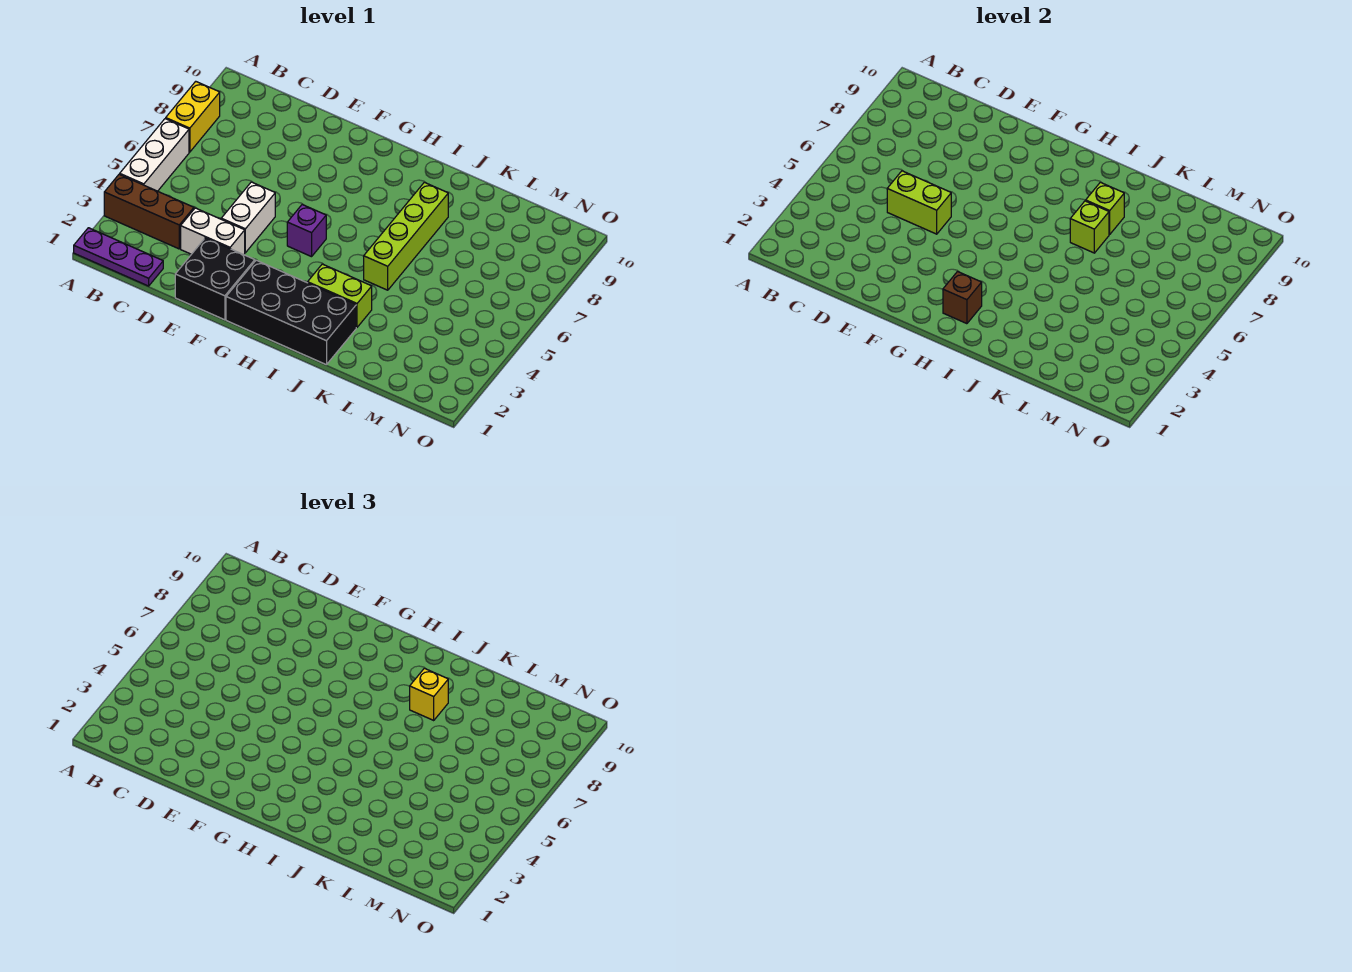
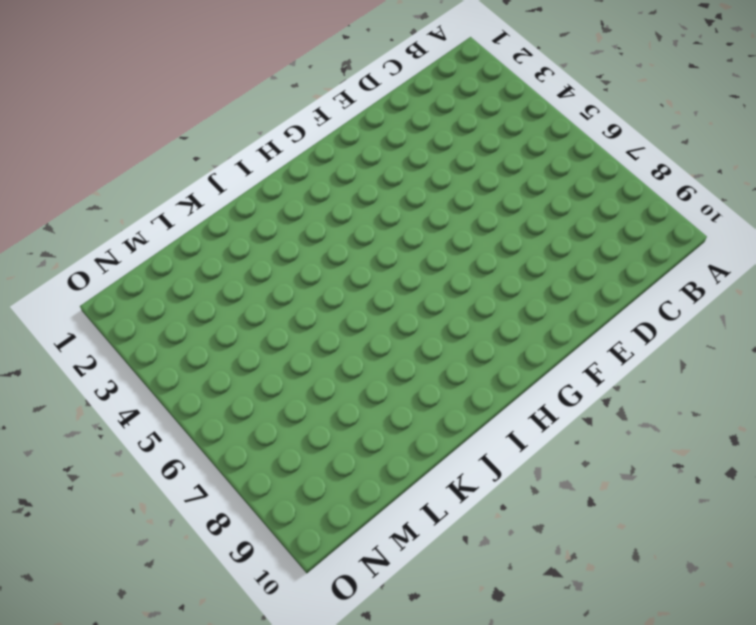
none -> purple 1x3 plate [74,228,163,286]
none -> brown 1x3 brick [104,174,194,249]
none -> white 1x3 brick [120,119,189,191]

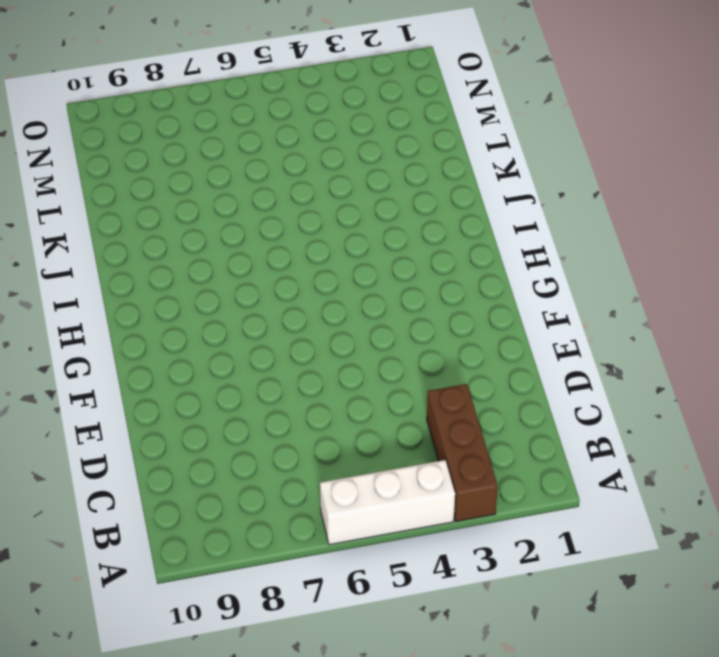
none -> purple 1x3 plate [74,228,163,286]
none -> yellow 1x2 brick [166,81,220,152]
none -> white 1x2 brick [181,208,245,255]

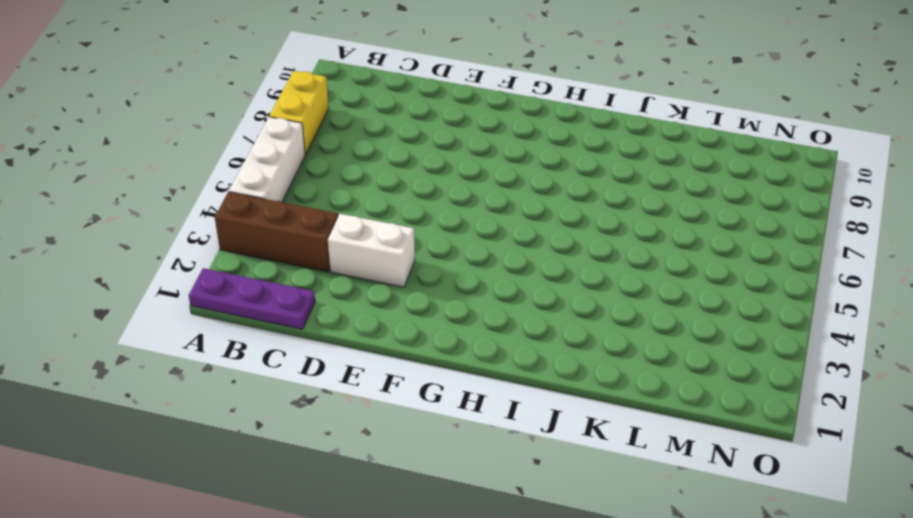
none -> black 2x2 brick [175,238,255,320]
none -> white 1x2 brick [221,182,275,253]
none -> black 2x4 brick [226,260,356,365]

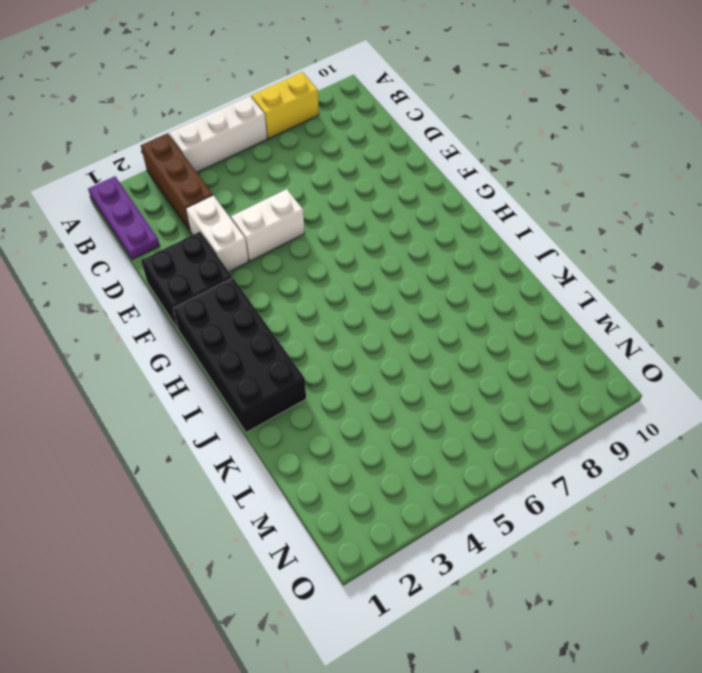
none -> purple 1x1 brick [287,205,326,257]
none -> lime 1x2 brick [308,264,372,327]
none -> lime 1x4 brick [364,182,448,290]

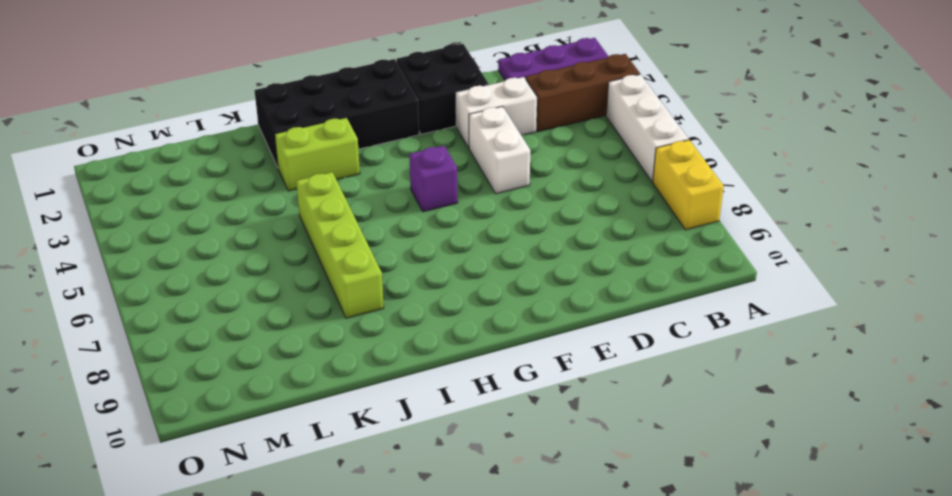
none -> lime 1x2 brick [887,171,951,234]
none -> brown 1x1 brick [943,272,982,324]
none -> lime 1x1 brick [1070,201,1109,253]

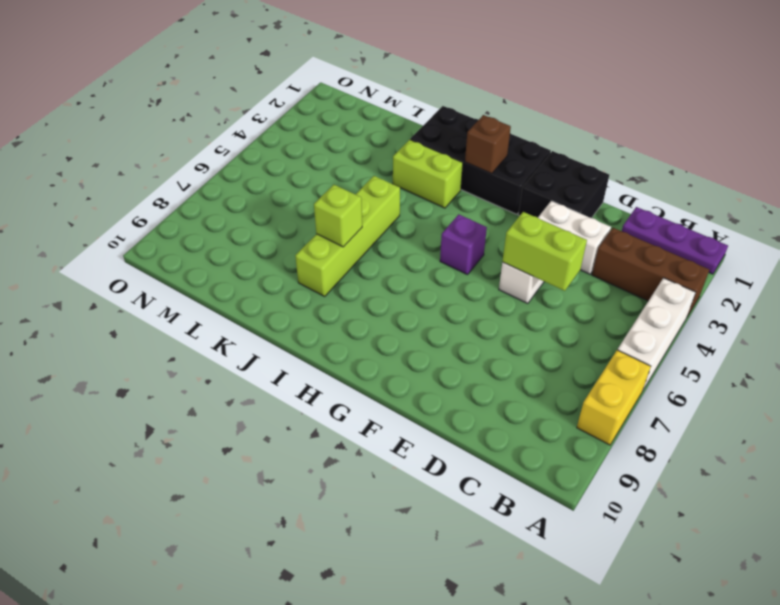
none -> lime 1x1 brick [1086,182,1124,234]
none -> yellow 1x1 brick [410,668,448,720]

